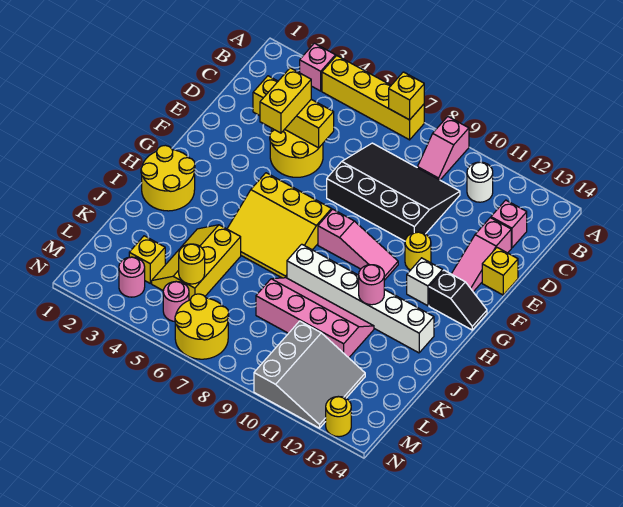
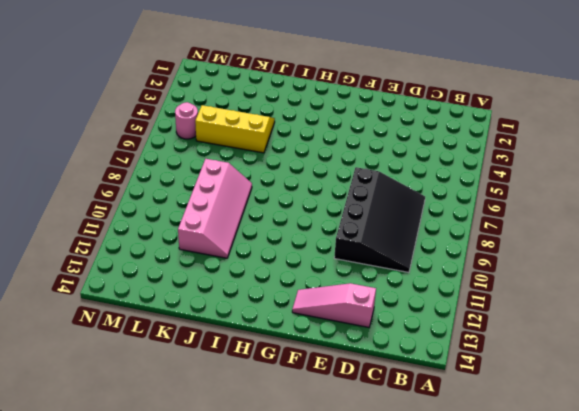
none -> pink 1x1 brick [300,43,336,91]
none -> yellow 1x4 brick [322,55,424,140]
none -> pink 1x2 slope [417,117,469,180]

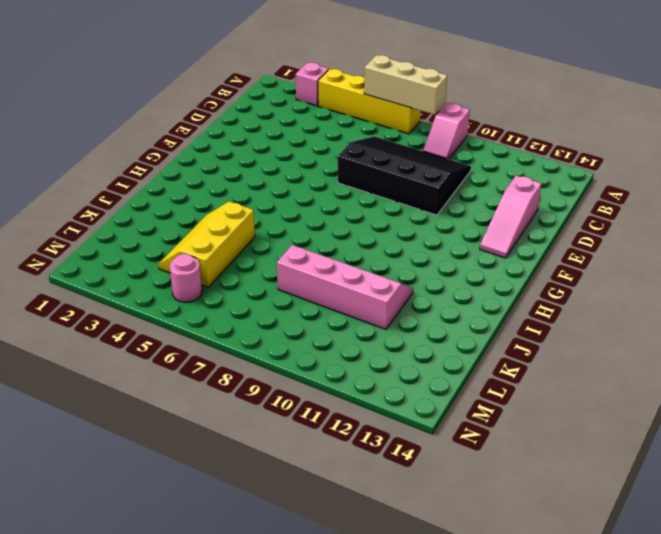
tan 1x3 brick [364,55,447,115] -> yellow 1x1 brick [389,72,424,120]
none -> white 1x1 round brick [467,162,493,202]
none -> pink 1x1 brick [491,200,527,248]
none -> yellow 2x2 round brick [270,129,323,177]

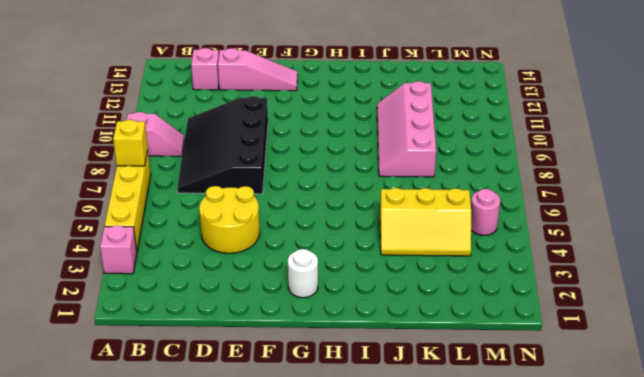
white 1x1 round brick [288,249,318,298] -> white 1x1 round brick moved to [467,162,493,202]
none -> yellow 1x1 brick [482,248,518,295]
none -> yellow 1x1 round brick [405,232,431,270]
none -> yellow 3x3 slope [227,173,332,278]

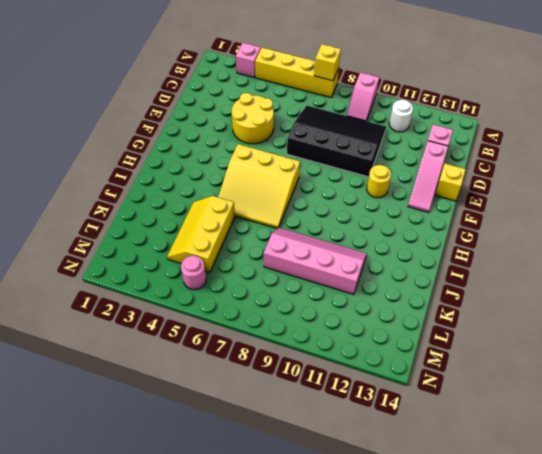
none -> pink 1x3 slope [318,209,398,280]
none -> white 1x1 brick [407,258,443,306]
none -> black 1x2 slope [429,270,487,330]

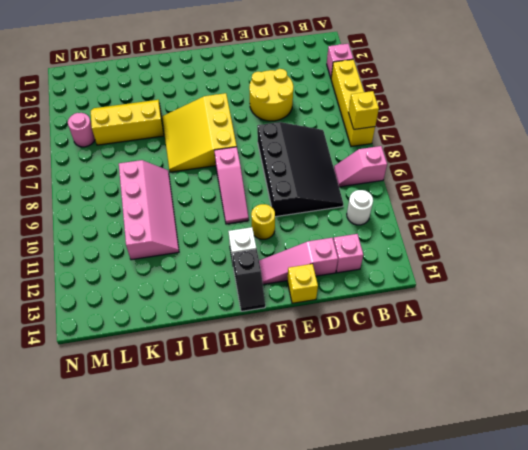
none -> yellow 2x2 round brick [141,145,195,211]
none -> white 1x6 brick [287,244,434,353]
none -> yellow 1x1 brick [129,236,165,283]

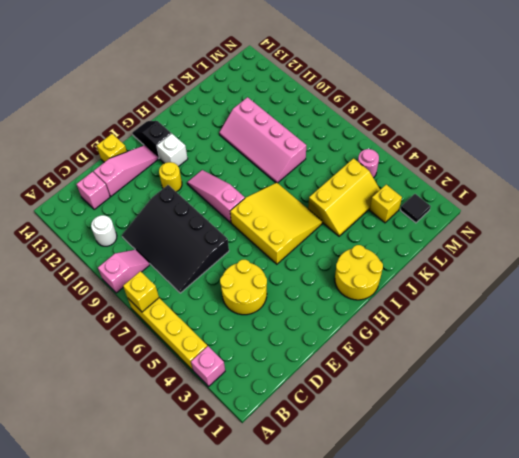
black 1x1 tile [400,194,431,223] -> none
none -> white 1x6 brick [287,244,434,353]
none -> grey 3x3 slope [254,321,365,428]
none -> pink 1x1 round brick [119,257,145,297]

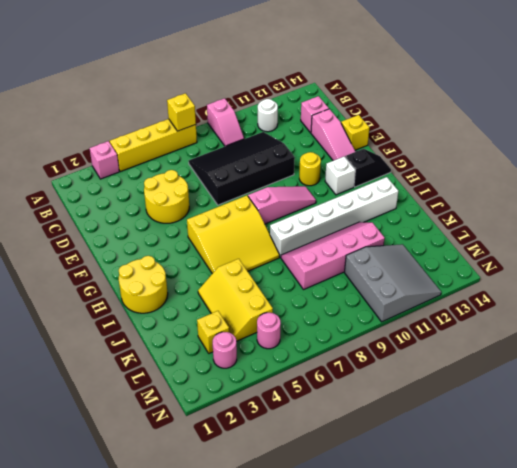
none -> yellow 2x2 round brick [175,294,229,359]
none -> yellow 1x1 round brick [326,397,351,437]
none -> yellow 1x3 brick [253,76,334,148]

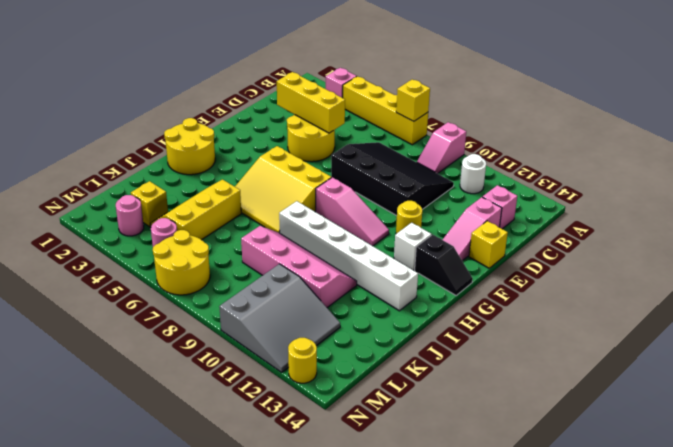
none -> pink 1x1 round brick [359,265,384,305]
none -> yellow 1x1 round brick [179,244,205,284]
none -> yellow 1x2 brick [260,68,311,133]

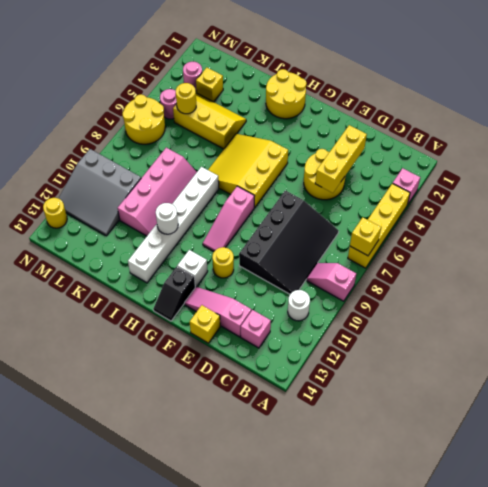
white 1x1 round brick [156,203,178,234] -> pink 1x1 round brick [359,265,384,305]
none -> yellow 1x2 brick [260,68,311,133]

